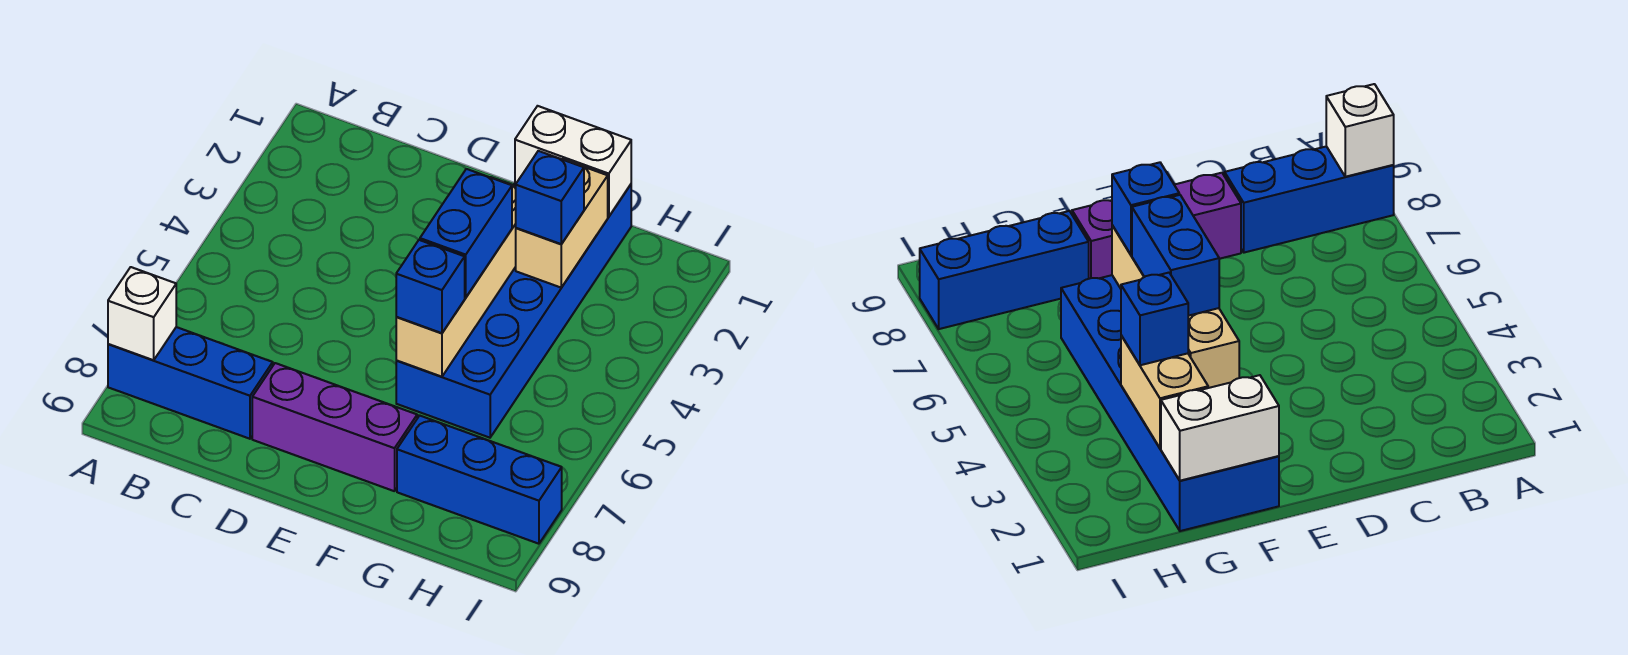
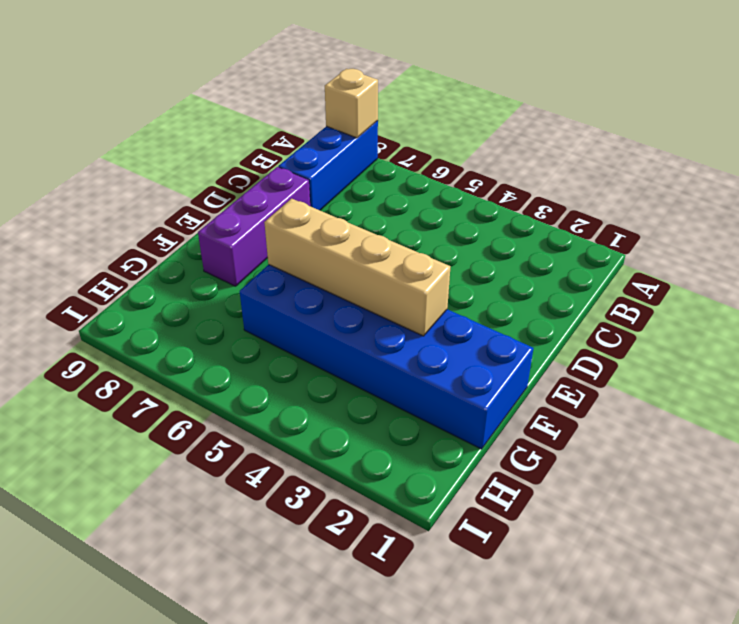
tan 1x1 brick [325,69,378,138] -> white 1x1 brick [108,267,176,360]
none -> blue 1x3 brick [397,416,562,544]
none -> white 1x2 brick [515,106,631,217]

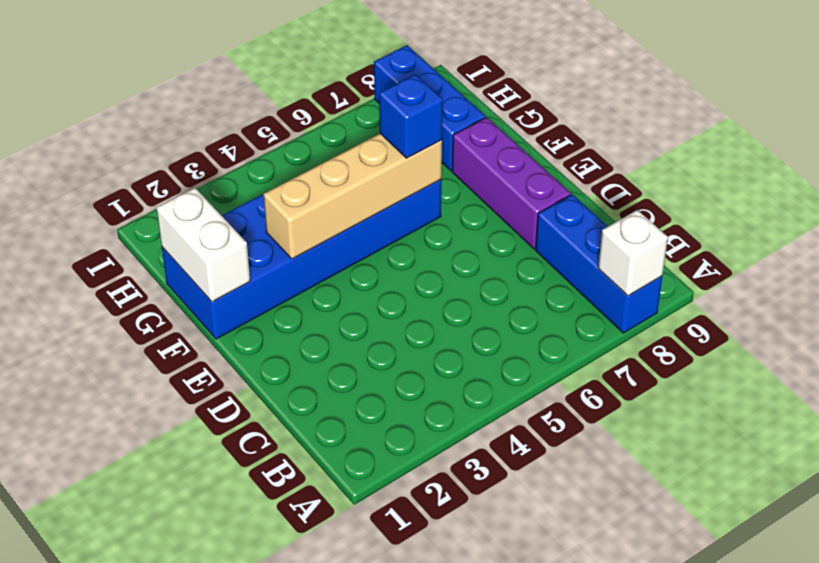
none -> tan 1x2 brick [516,159,608,288]
none -> blue 1x2 brick [420,169,512,298]

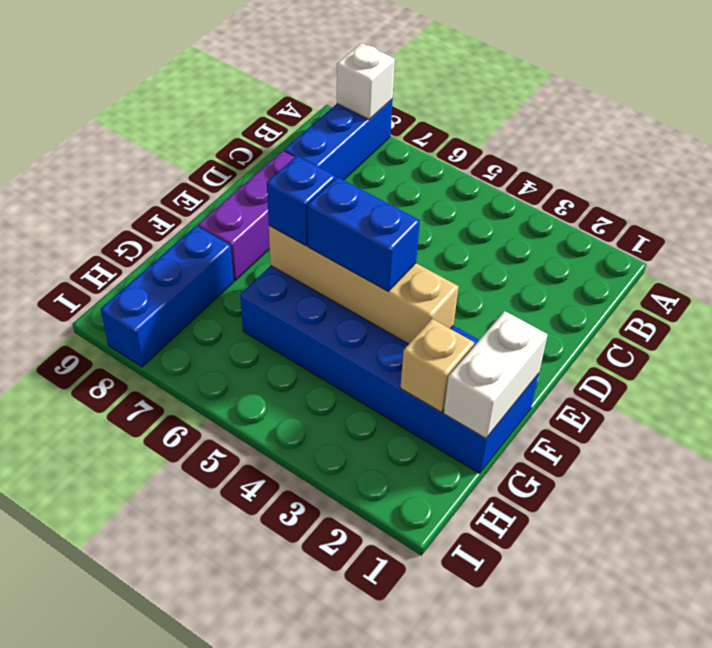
tan 1x1 brick [400,319,474,412] -> tan 1x2 brick [516,159,608,288]
none -> blue 1x1 brick [516,151,584,244]

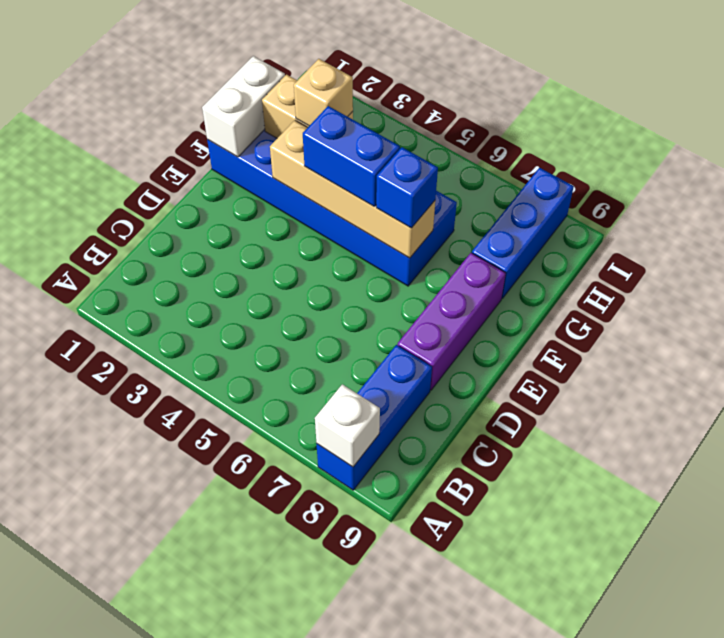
tan 1x1 brick [294,59,353,126] -> blue 1x1 brick [516,151,584,244]

